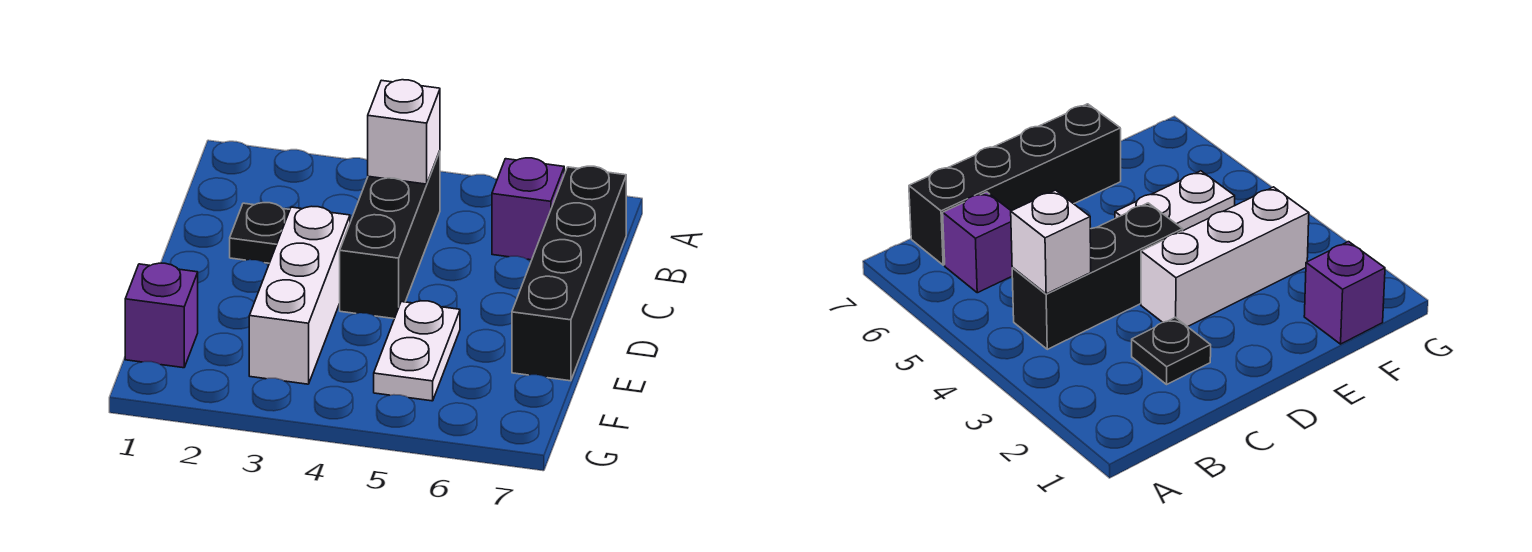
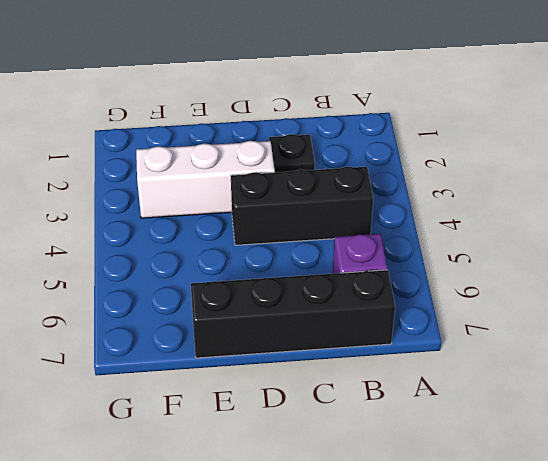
none -> white 1x2 plate [374,301,460,401]
none -> purple 1x1 brick [125,263,198,368]

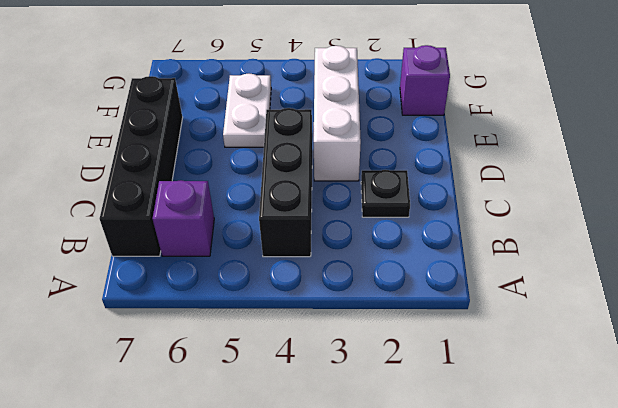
none -> white 1x1 brick [368,80,440,184]

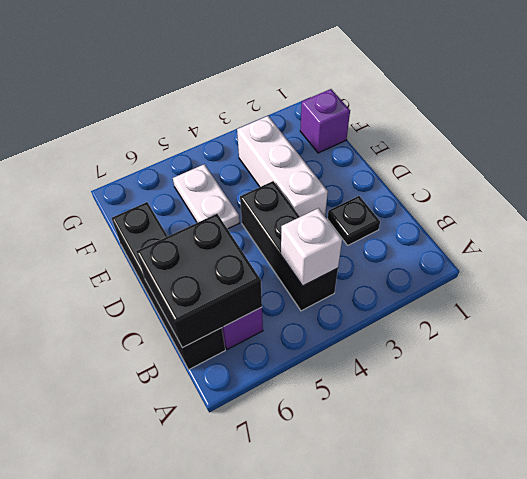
black 2x2 brick [136,214,262,348] -> none

